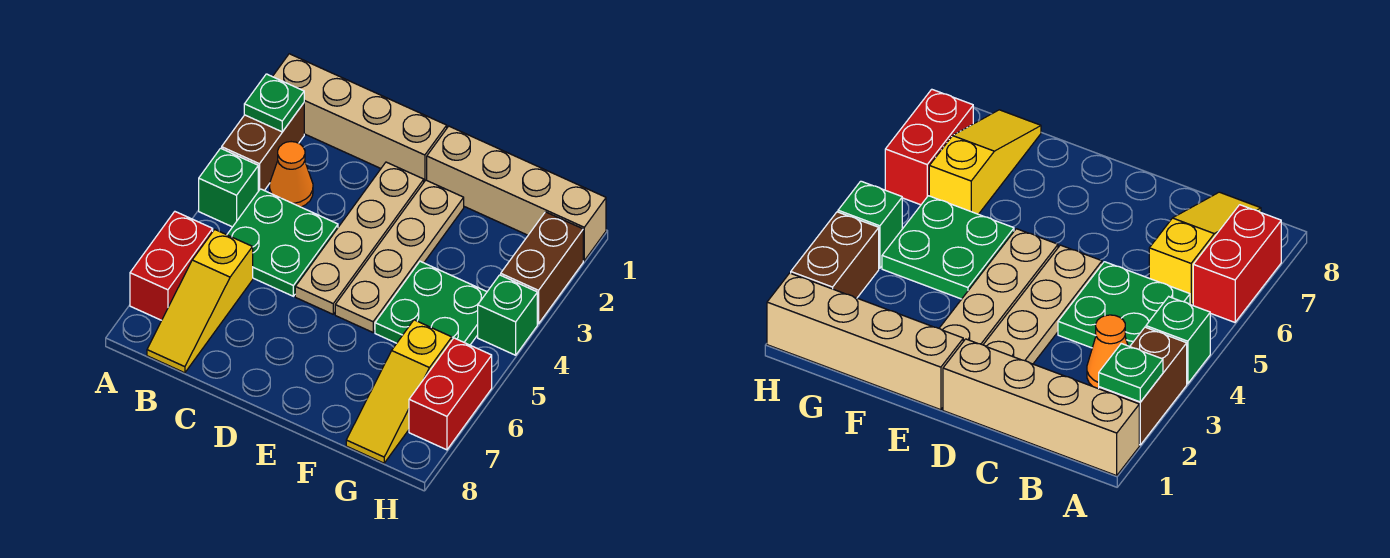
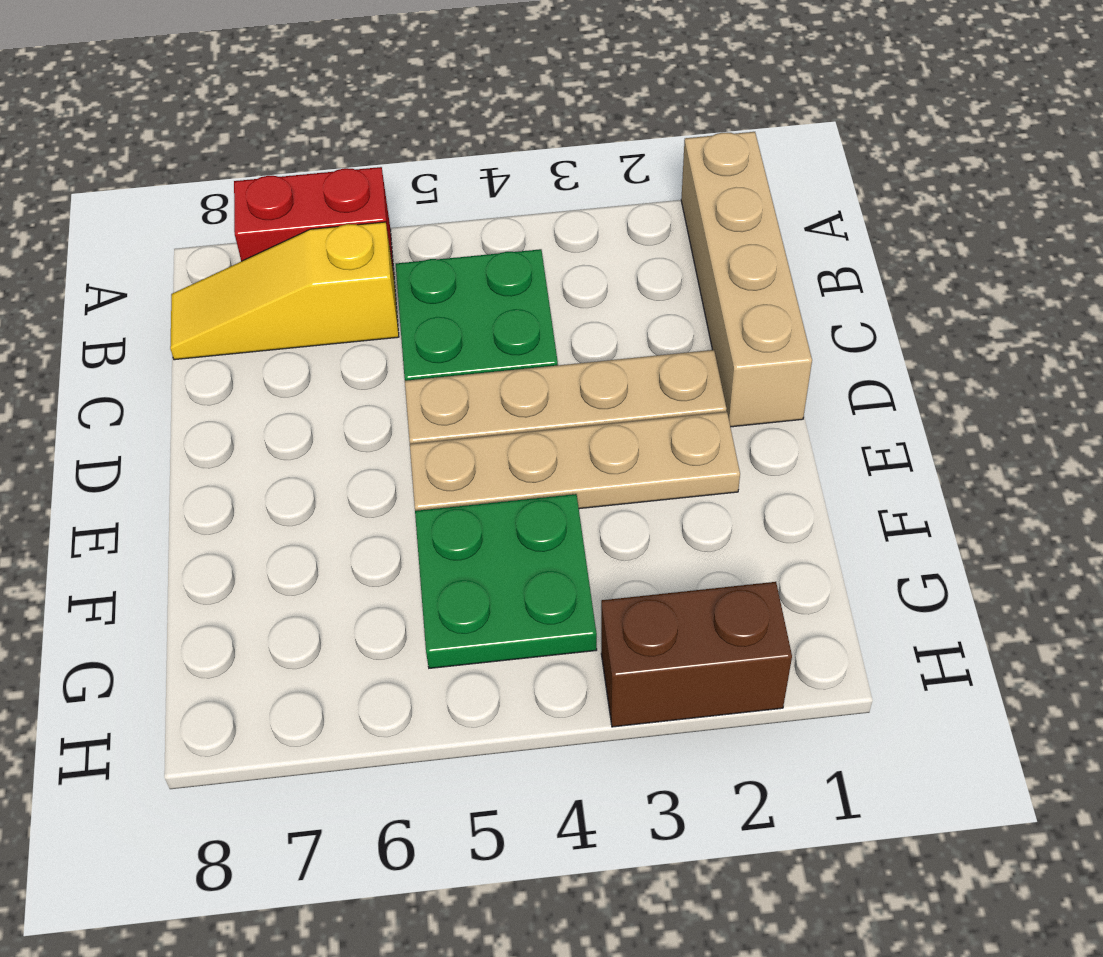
none -> brown 1x2 brick [222,103,304,191]
none -> green 1x1 brick [199,148,258,227]
none -> orange 1x1 cone [270,142,313,207]

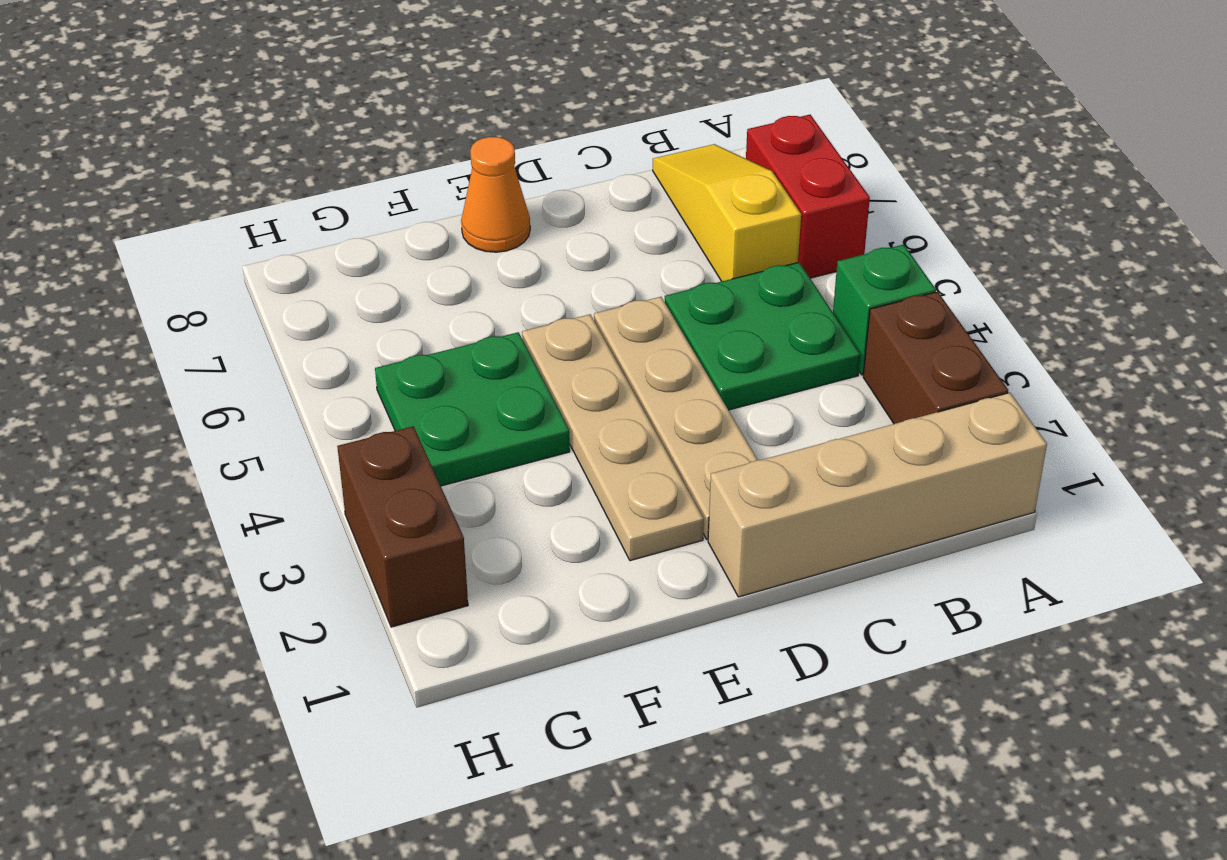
orange 1x1 cone [461,137,530,252] -> orange 1x1 cone moved to [270,142,313,207]
none -> tan 1x4 brick [427,126,606,261]
none -> yellow 1x3 slope [346,320,452,463]
none -> green 1x1 brick [478,275,537,355]

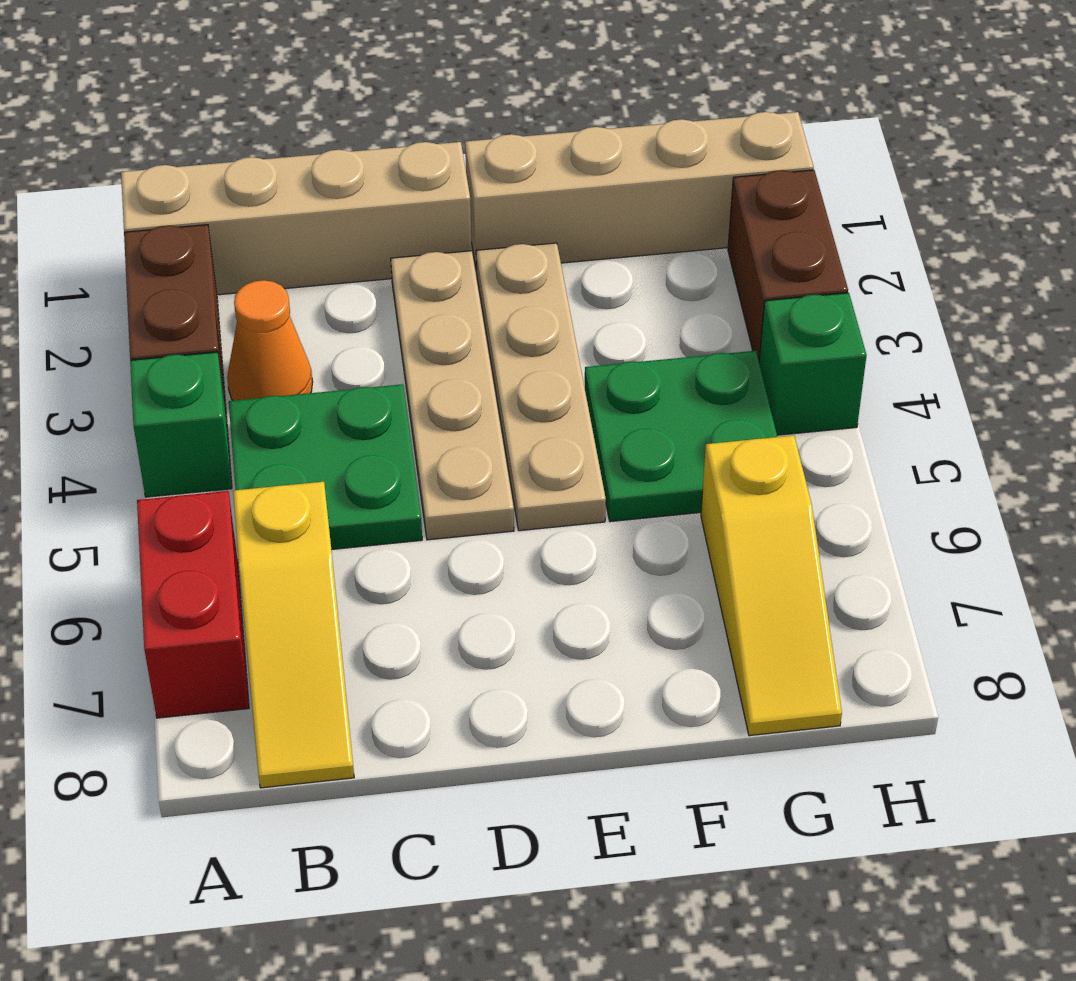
none -> red 1x2 brick [409,338,492,450]
none -> green 1x1 plate [244,74,304,132]

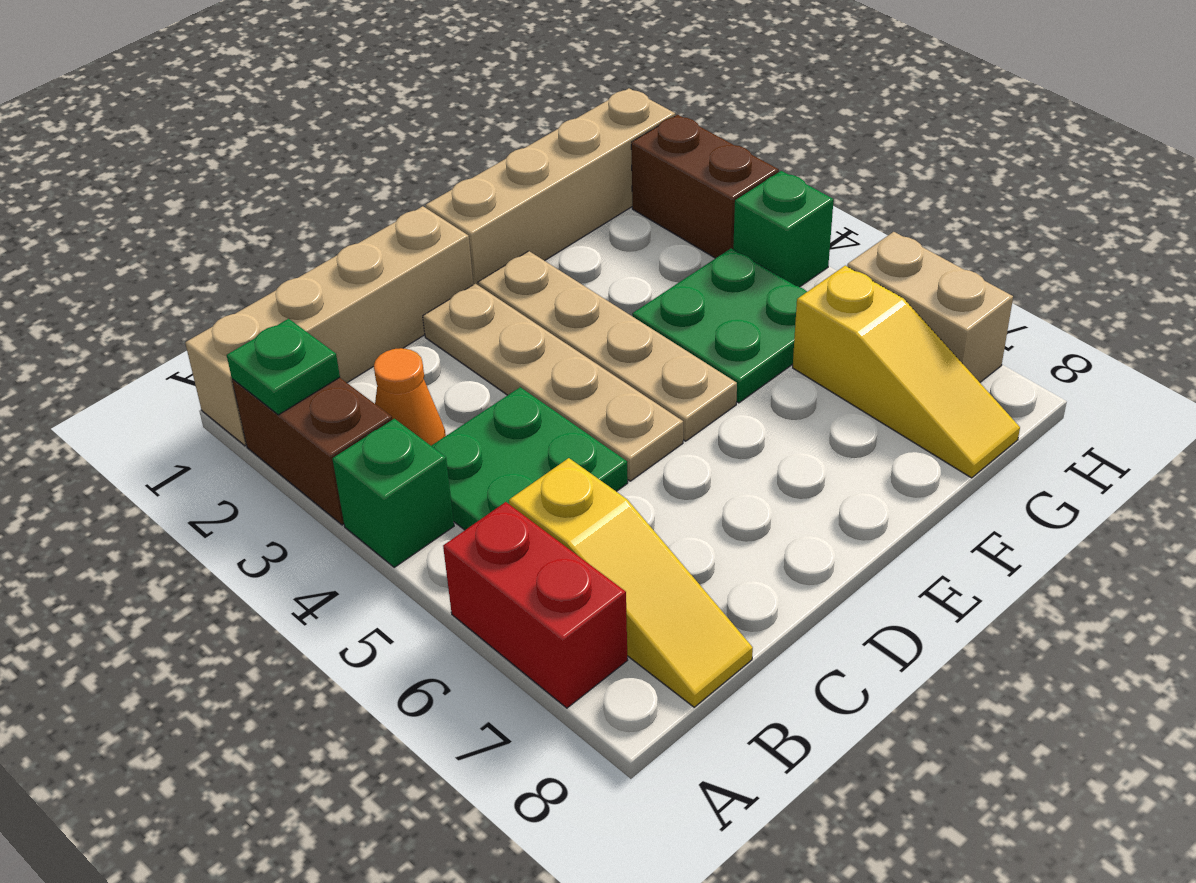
tan 1x2 brick [847,232,1013,382] -> red 1x2 brick [409,338,492,450]

